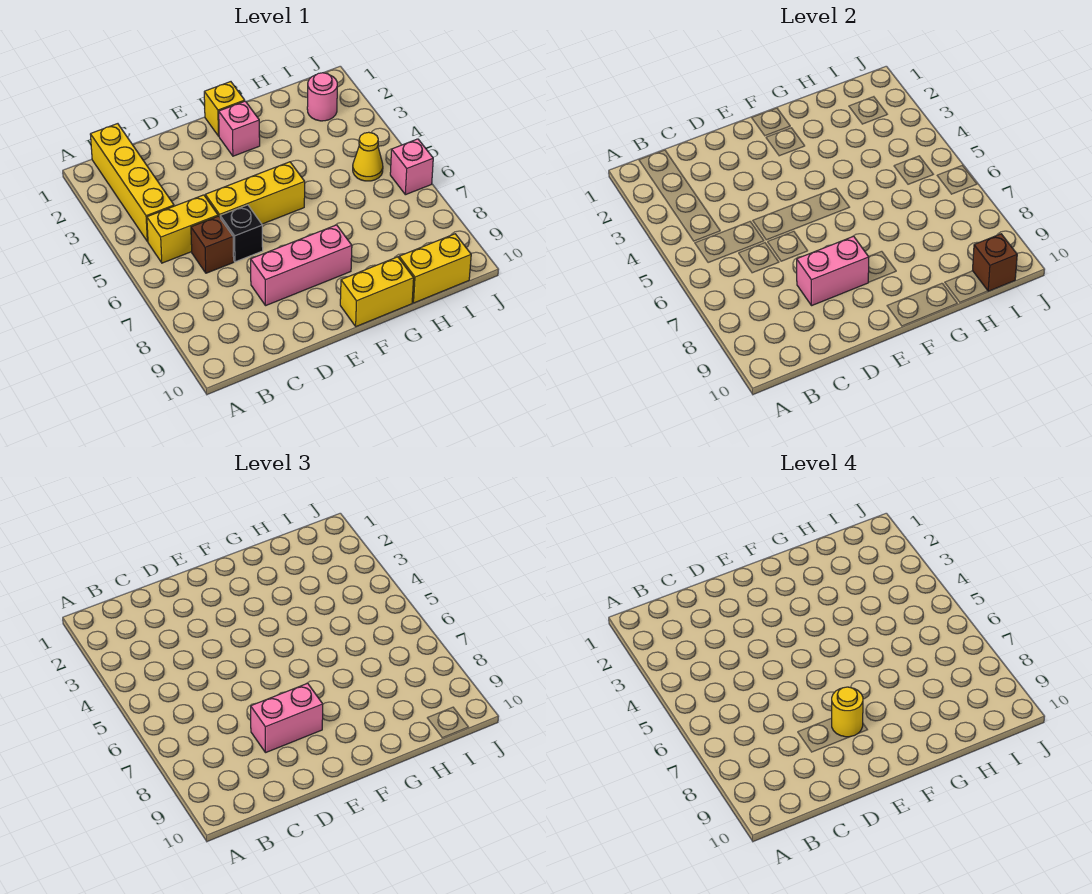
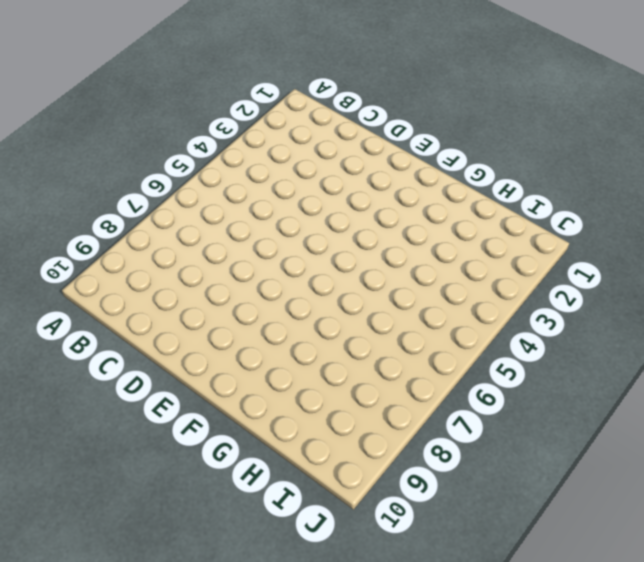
none -> yellow 1x4 brick [90,124,174,242]
none -> yellow 1x2 brick [147,195,218,263]
none -> brown 1x1 brick [191,216,234,273]

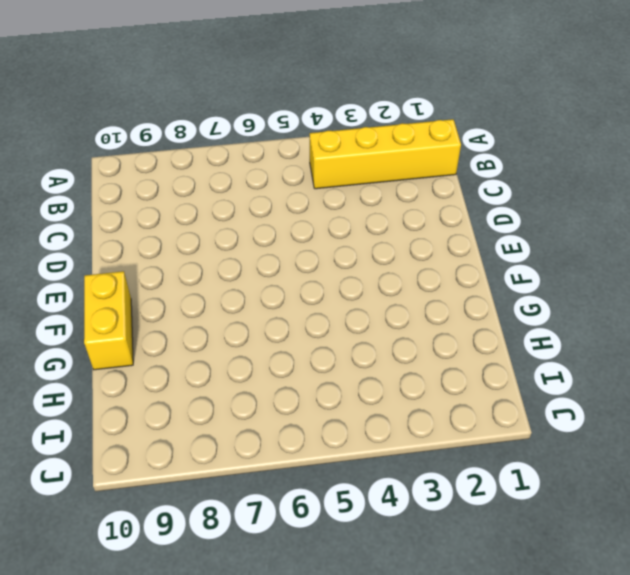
none -> yellow 1x2 brick [147,195,218,263]
none -> brown 1x1 brick [191,216,234,273]
none -> yellow 1x3 brick [205,162,305,224]

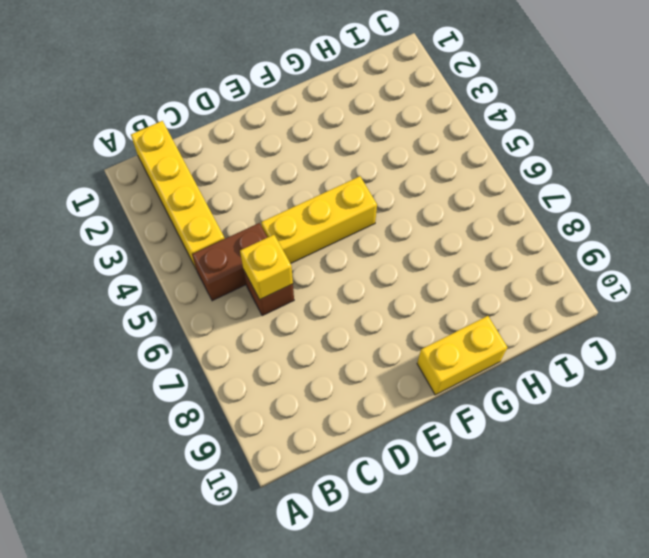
brown 1x2 brick [192,223,267,301] -> yellow 1x2 brick [147,195,218,263]
yellow 1x1 brick [240,235,293,299] -> yellow 1x1 brick moved to [204,82,245,136]
none -> black 1x1 brick [220,205,263,262]
none -> pink 1x3 brick [251,225,352,306]
none -> pink 1x1 brick [219,101,260,156]

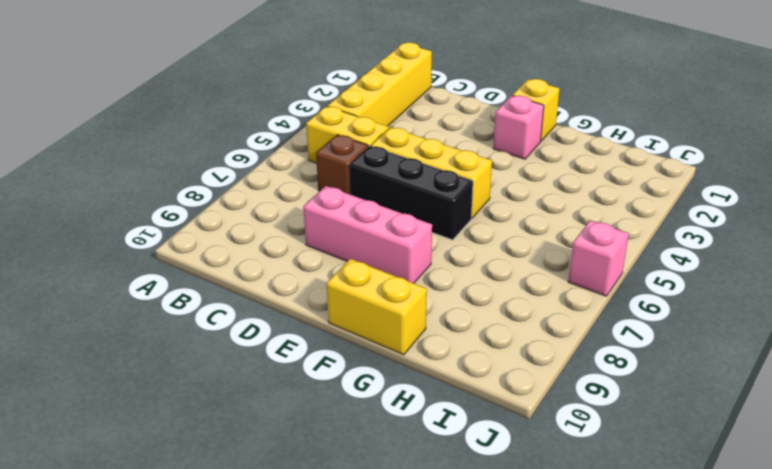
black 1x3 brick [349,146,473,240] -> black 1x1 brick [220,205,263,262]
none -> yellow 1x2 brick [399,234,471,303]
none -> pink 1x1 round brick [307,73,337,121]
none -> yellow 1x1 cone [353,132,383,181]

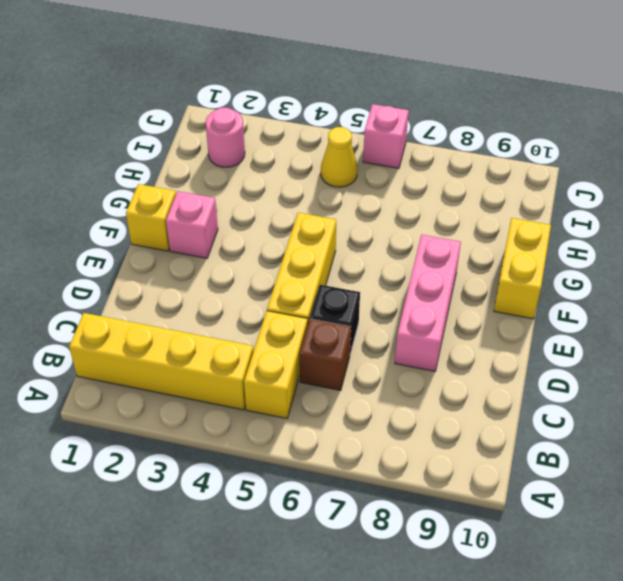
none -> yellow 1x2 brick [399,234,471,303]
none -> pink 1x2 brick [797,236,869,306]
none -> brown 1x1 brick [973,234,1017,291]

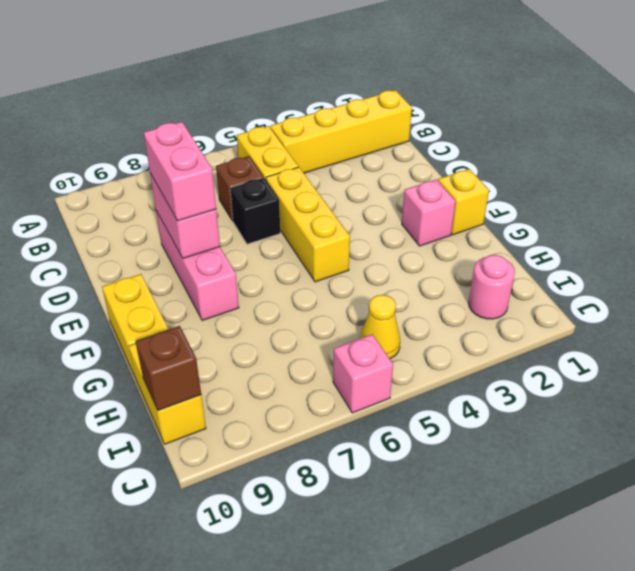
none -> yellow 1x1 round brick [832,687,863,737]

